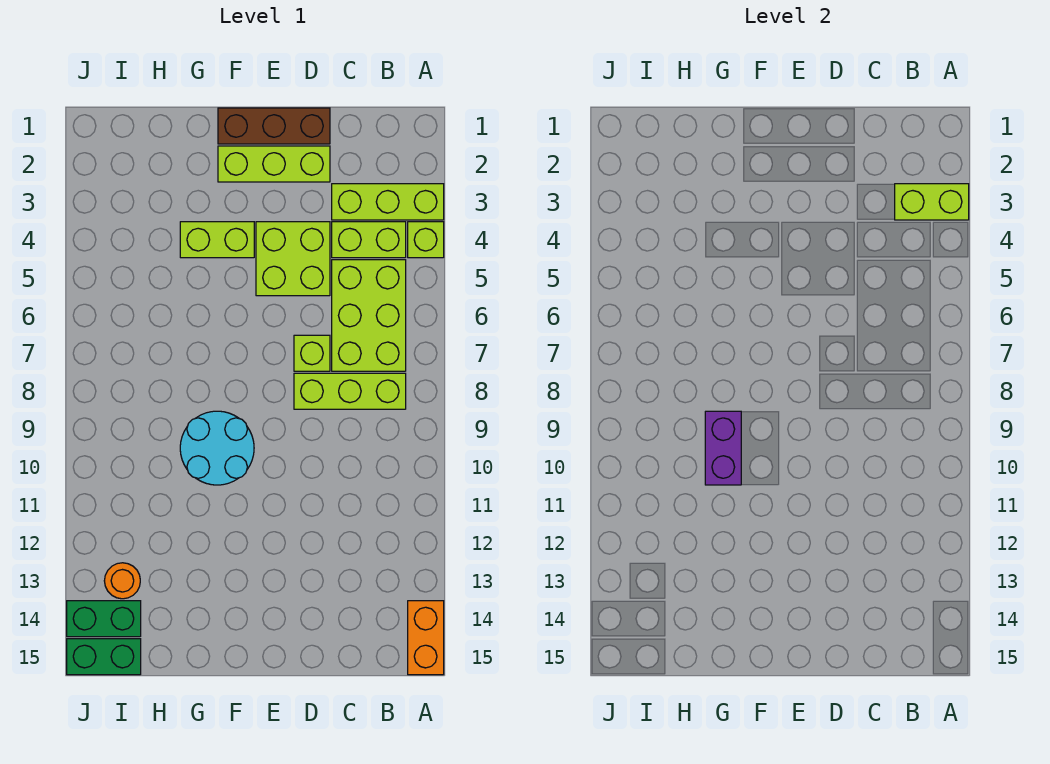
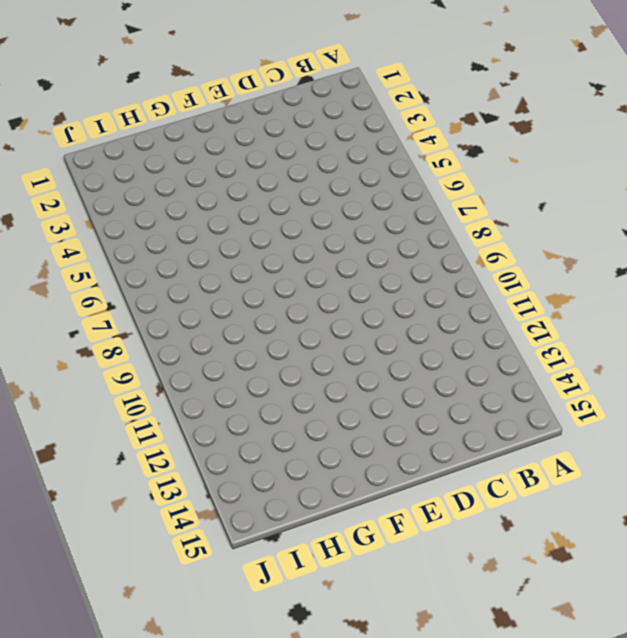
none -> lime 1x3 brick [332,184,444,220]
none -> lime 1x1 brick [408,222,444,258]
none -> orange 1x2 brick [408,601,444,675]

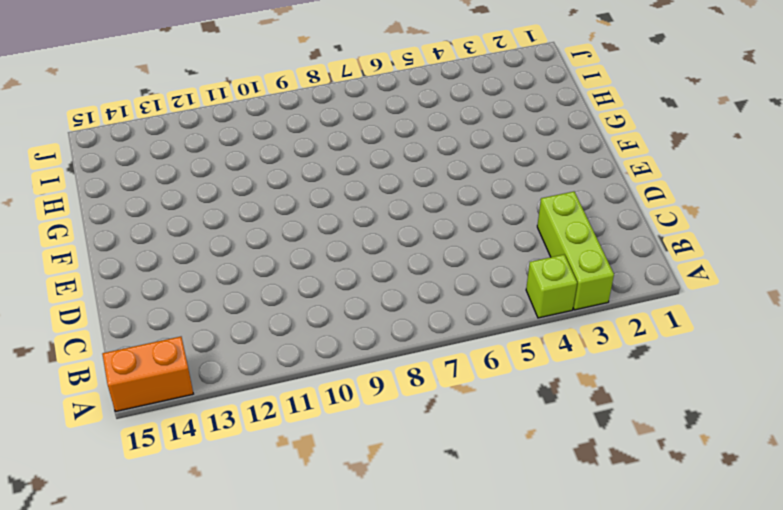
none -> lime 1x2 brick [332,222,406,258]
none -> lime 2x3 brick [332,260,406,371]
none -> lime 1x3 brick [294,373,406,409]

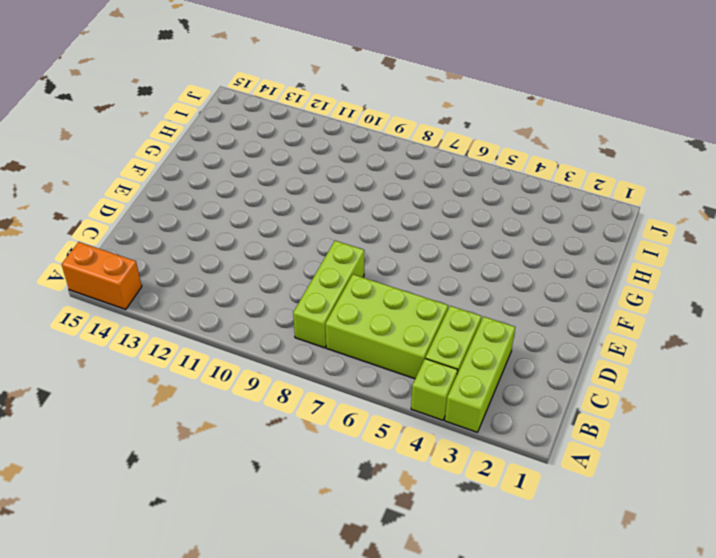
none -> brown 1x3 brick [218,108,330,144]
none -> lime 1x3 brick [218,146,330,182]
none -> lime 2x2 brick [256,222,330,296]

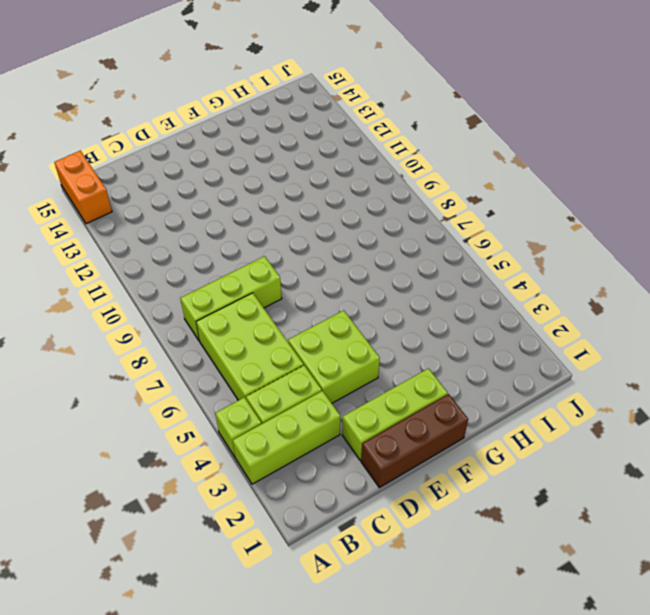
none -> lime 1x1 brick [294,335,330,371]
none -> lime 1x2 brick [180,222,254,258]
none -> cyan 2x2 round brick [180,411,254,485]

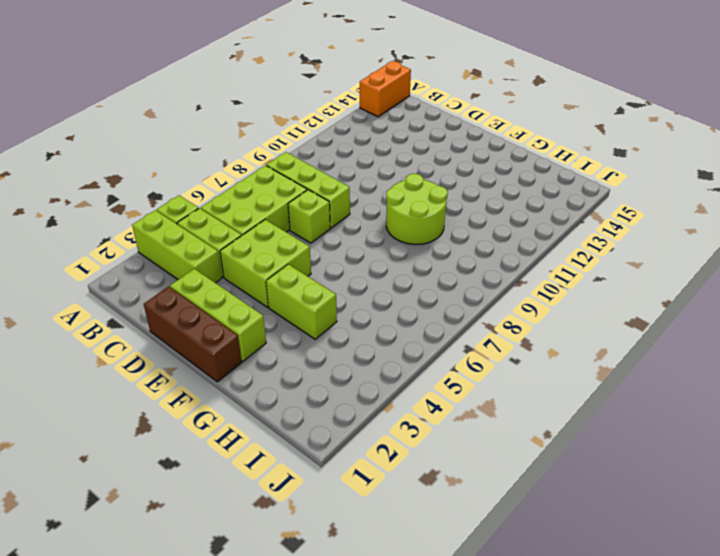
lime 2x2 round brick [386,174,448,244] -> cyan 2x2 round brick [180,411,254,485]
none -> orange 1x1 round brick [104,563,140,599]
none -> green 1x2 brick [67,601,141,637]
none -> green 1x2 brick [67,639,141,675]

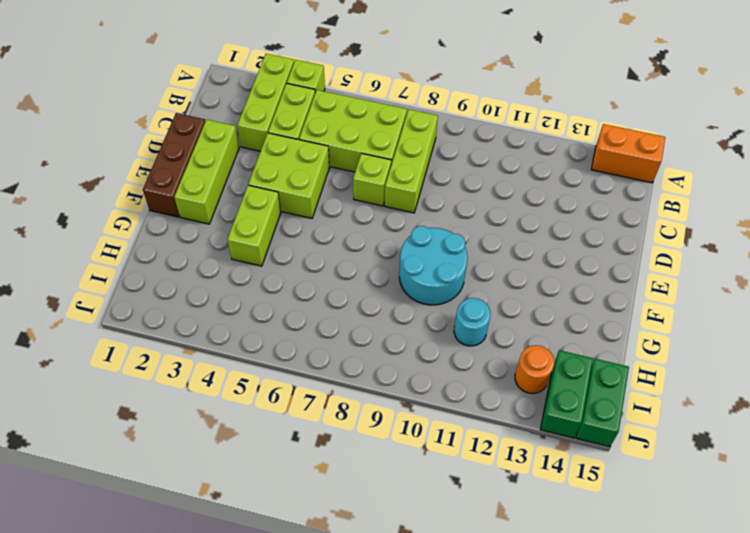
cyan 1x1 round brick [454,298,491,346] -> none
none -> lime 1x2 brick [895,184,969,220]
none -> purple 1x2 brick [705,411,741,485]

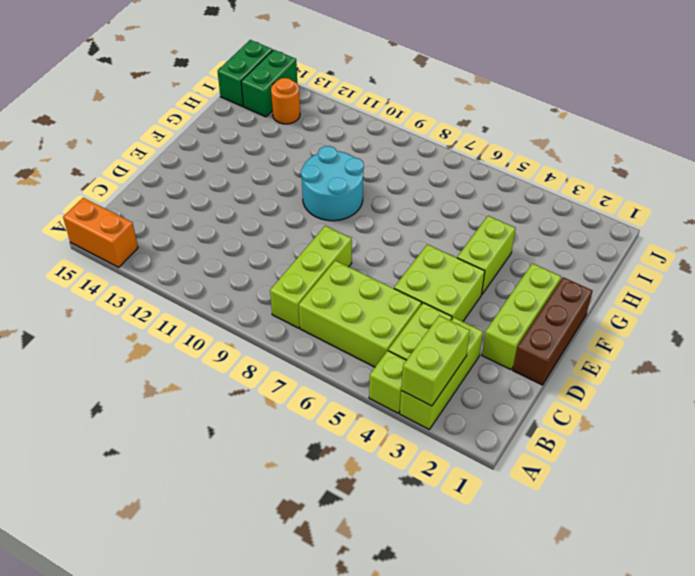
none -> lime 1x1 brick [294,335,330,371]
none -> purple 1x2 brick [705,411,741,485]

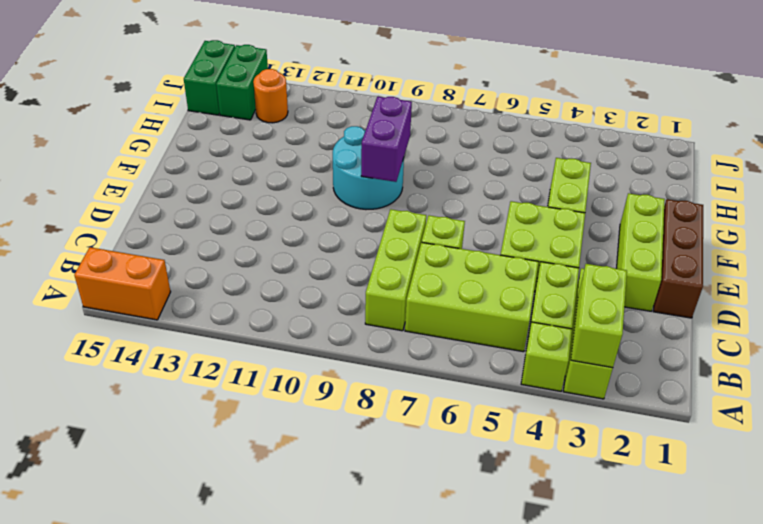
purple 1x2 brick [361,97,412,182] -> purple 1x2 brick turned to [705,411,741,485]

